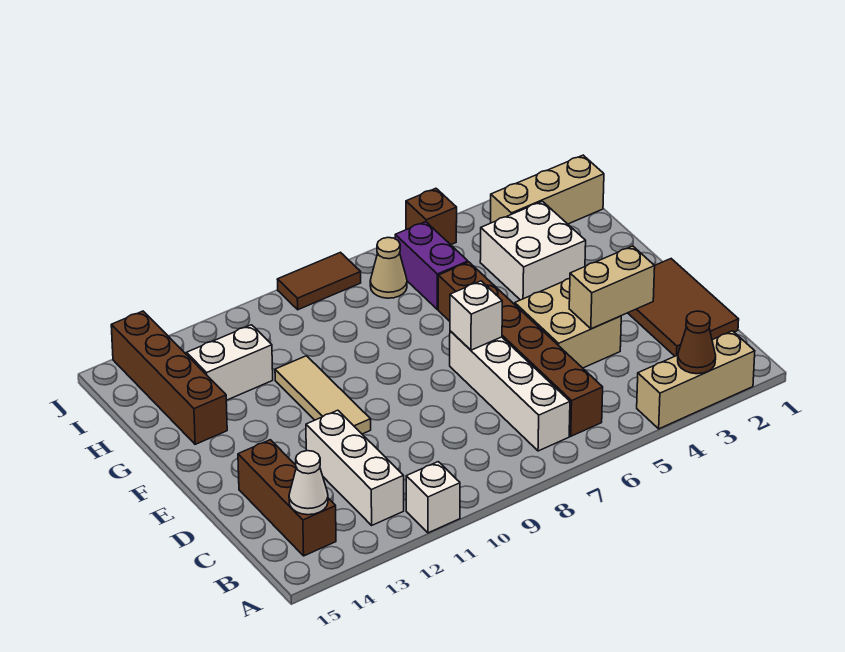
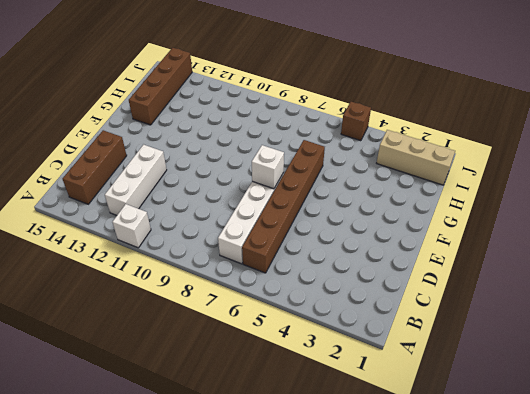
none -> tan 1x3 brick [637,331,755,429]
none -> brown 2x3 tile [628,259,739,356]
none -> tan 2x2 brick [515,279,621,368]

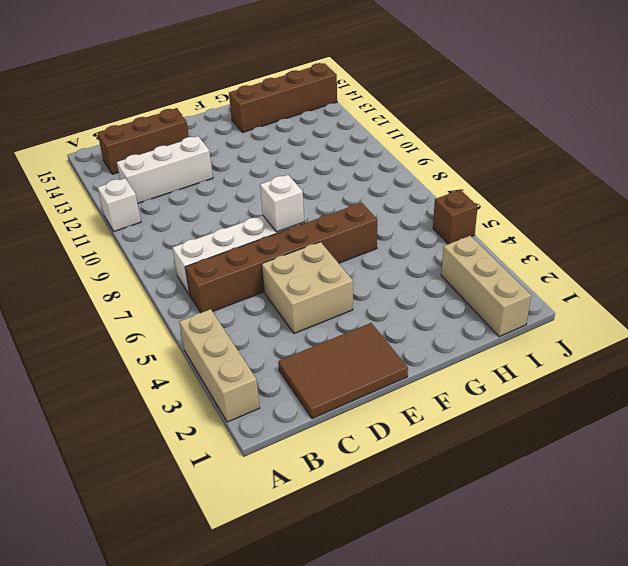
none -> tan 1x3 tile [275,356,371,434]
none -> white 2x2 brick [480,201,586,300]
none -> purple 1x2 brick [395,222,468,309]

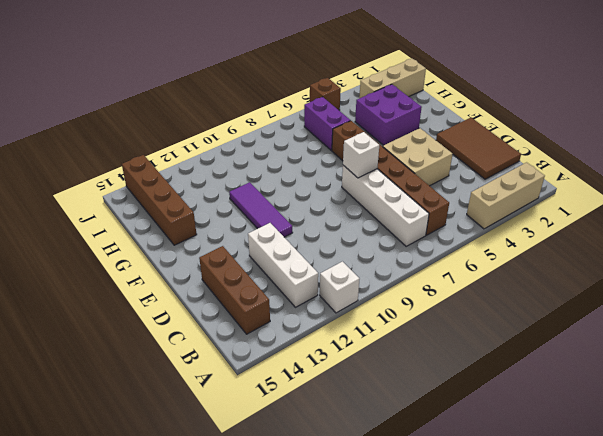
purple 1x3 tile [229,182,293,237] -> tan 1x3 tile [275,356,371,434]
purple 2x2 brick [355,84,422,145] -> white 2x2 brick [480,201,586,300]
none -> white 1x2 brick [187,325,273,400]
none -> tan 1x1 cone [370,238,407,298]
none -> brown 1x2 tile [277,252,361,310]

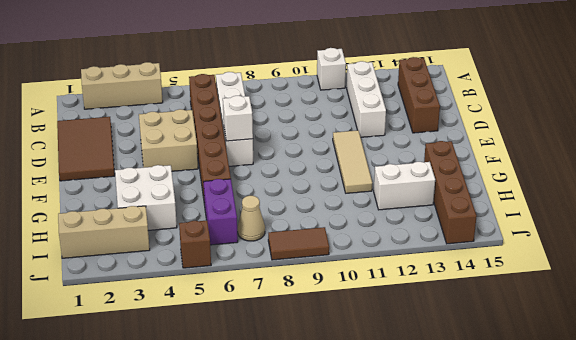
none -> brown 1x1 cone [678,311,716,374]
none -> white 1x1 cone [289,451,328,515]
none -> tan 1x2 brick [569,246,655,329]

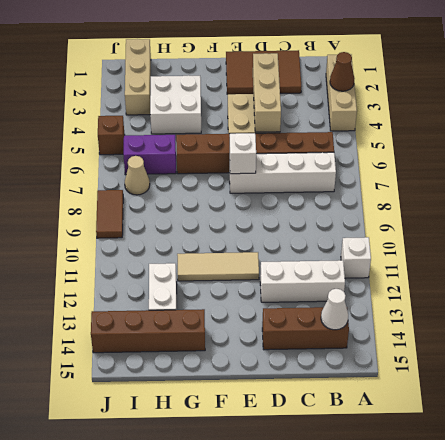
tan 1x3 brick [253,53,281,132] -> tan 1x2 brick [569,246,655,329]

